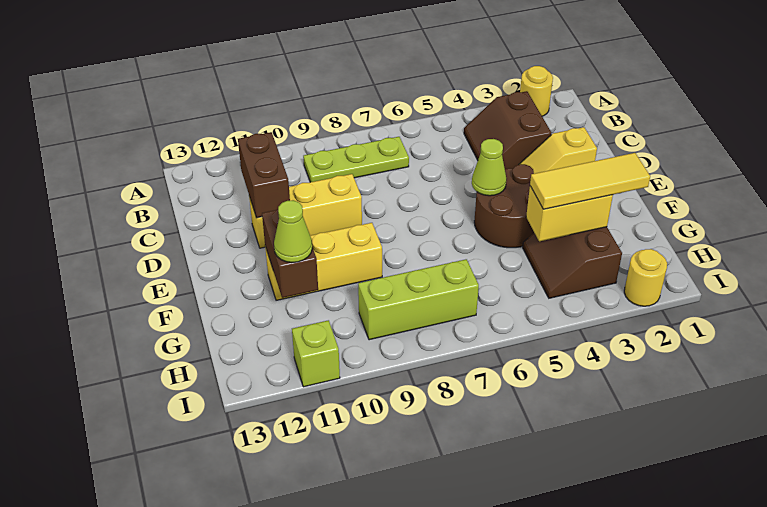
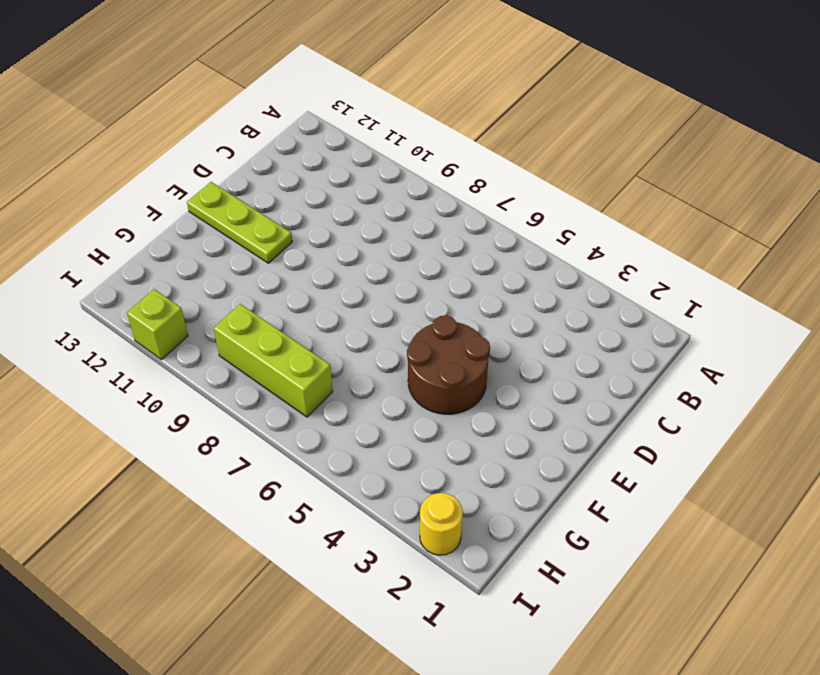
lime 1x3 plate [187,182,292,263] -> lime 1x3 plate moved to [303,137,409,182]
none -> yellow 1x1 round brick [520,66,553,116]
none -> brown 2x2 slope [464,91,551,169]
none -> yellow 1x2 slope [520,127,597,174]

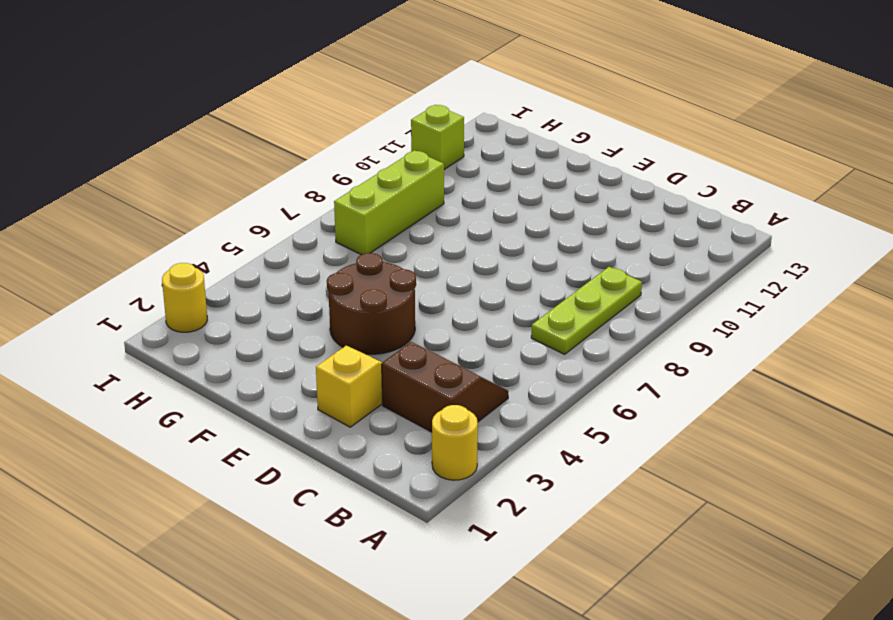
none -> yellow 1x3 brick [249,174,362,248]
none -> yellow 1x3 brick [265,223,382,300]
none -> brown 2x2 slope [523,227,622,298]

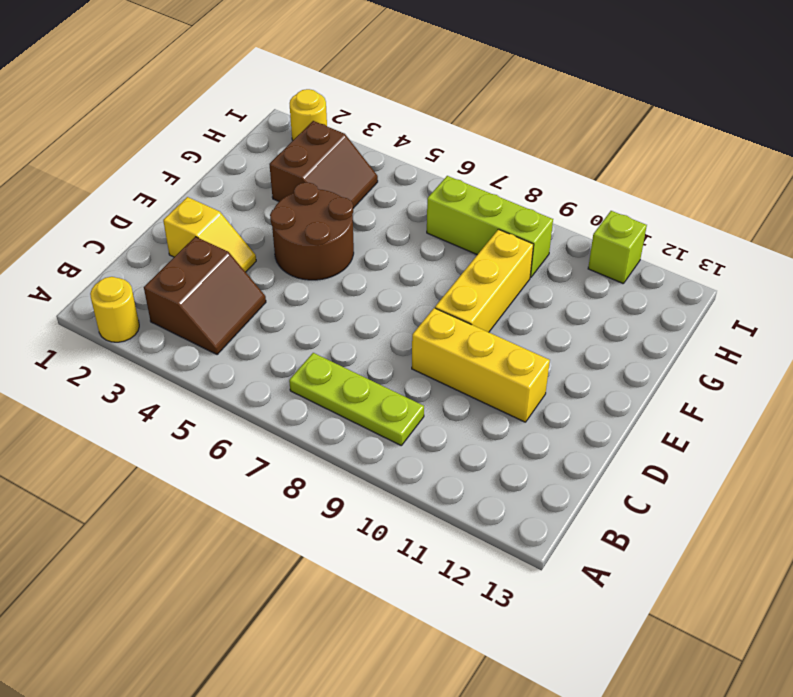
yellow 1x3 brick [435,229,534,332] -> yellow 1x3 brick turned to [265,223,382,300]
none -> brown 1x2 brick [238,132,290,218]
none -> lime 1x1 cone [472,139,506,196]
none -> brown 1x2 brick [262,209,318,298]

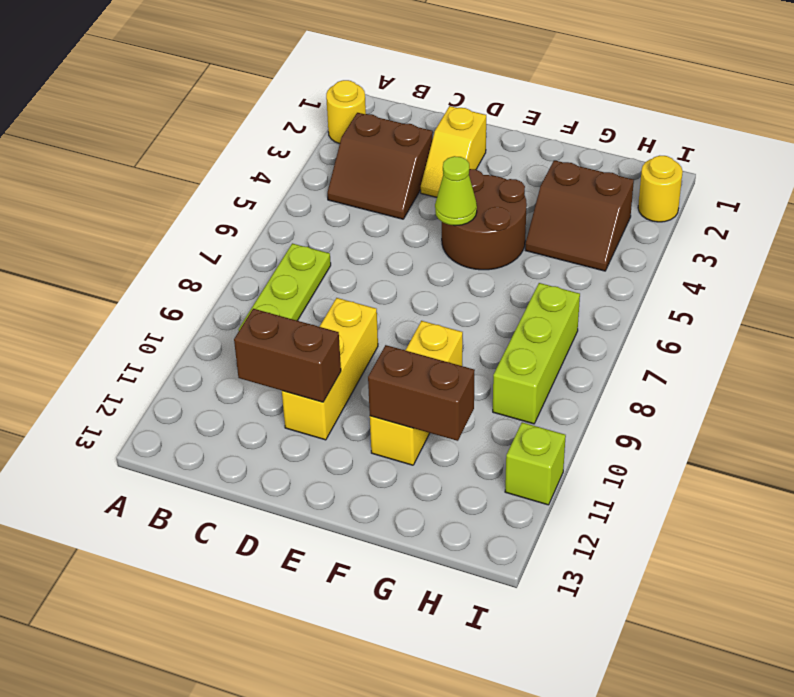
none -> yellow 1x2 brick [526,186,613,241]
none -> yellow 1x3 tile [530,153,650,209]
none -> lime 1x1 cone [274,200,312,262]

